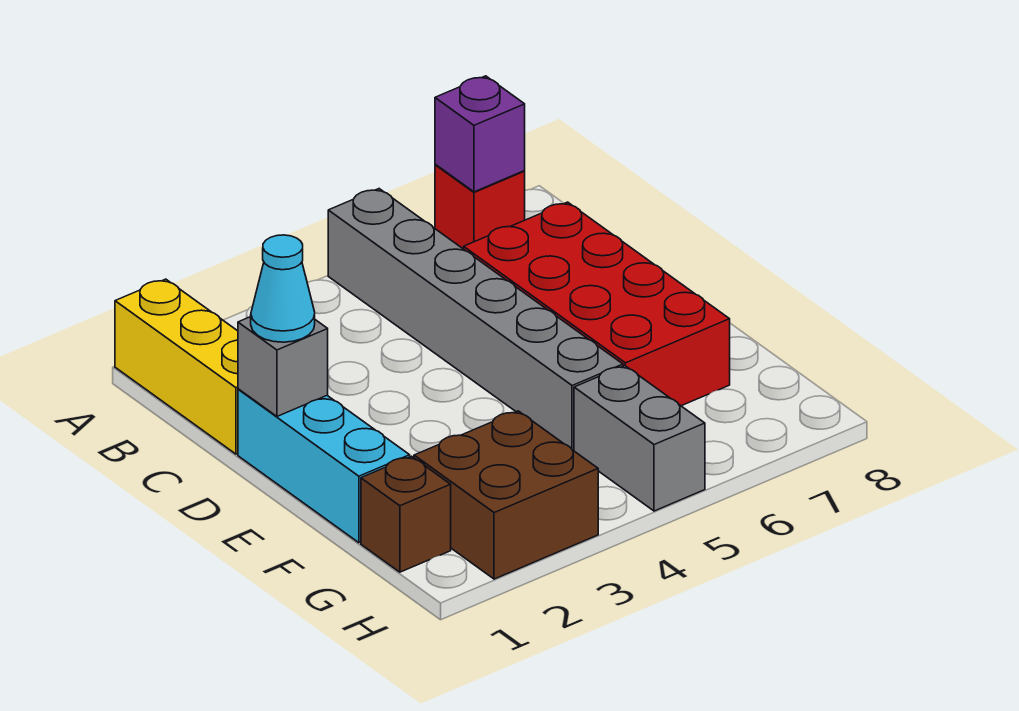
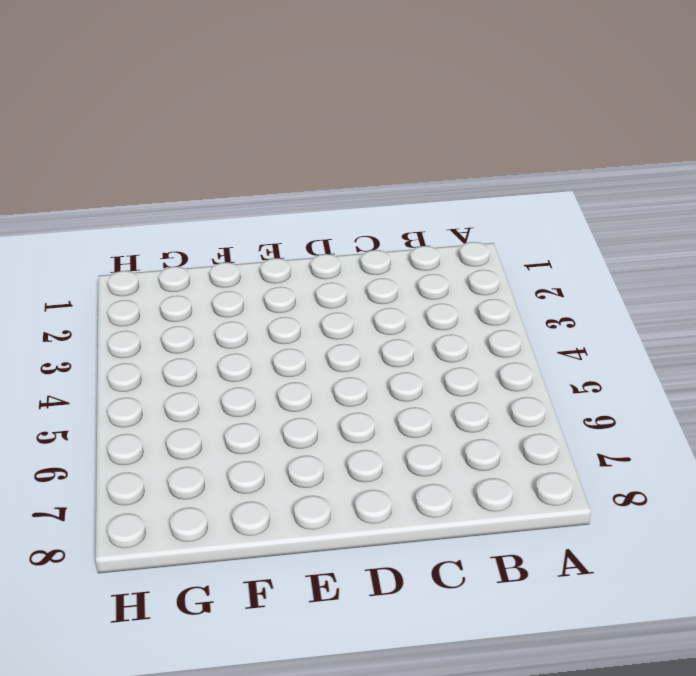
none -> yellow 1x3 brick [115,279,238,454]
none -> grey 1x6 brick [328,189,623,451]

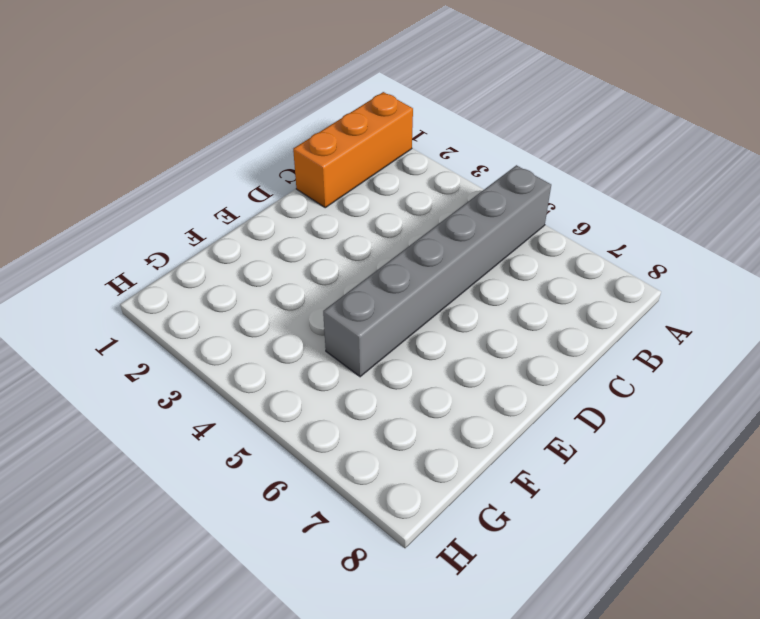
orange 1x3 brick [293,92,413,208] -> yellow 1x3 brick [115,279,238,454]
none -> red 1x1 brick [435,164,525,249]
none -> red 2x4 brick [464,202,730,406]

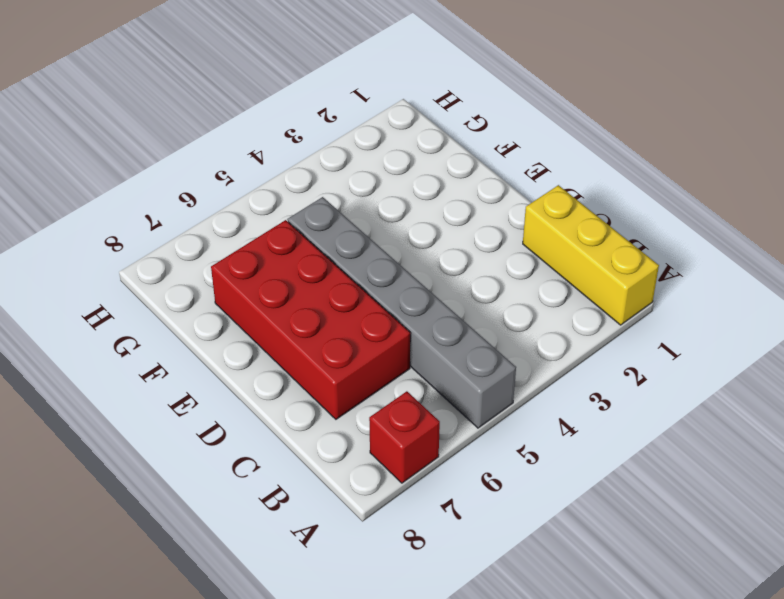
none -> cyan 1x3 brick [238,389,410,543]
none -> brown 1x1 brick [361,456,451,572]

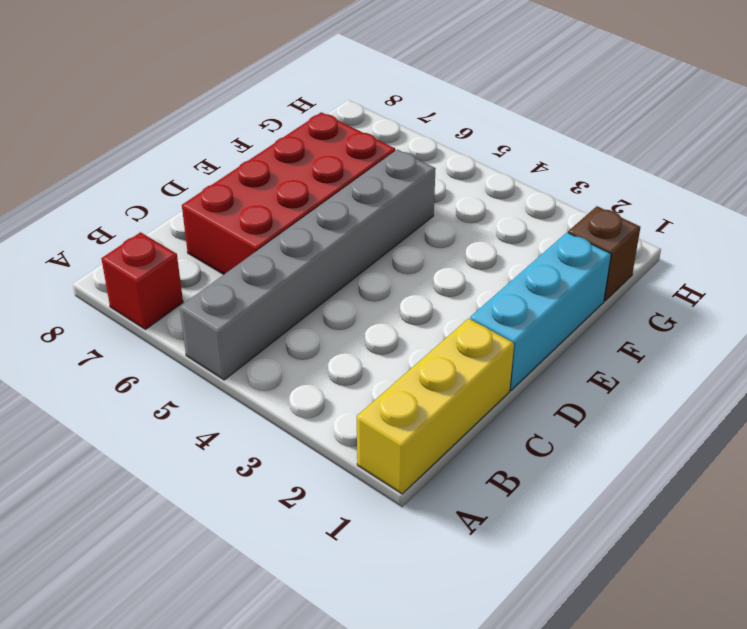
none -> brown 2x2 brick [414,411,598,579]
none -> grey 1x2 brick [574,366,705,511]

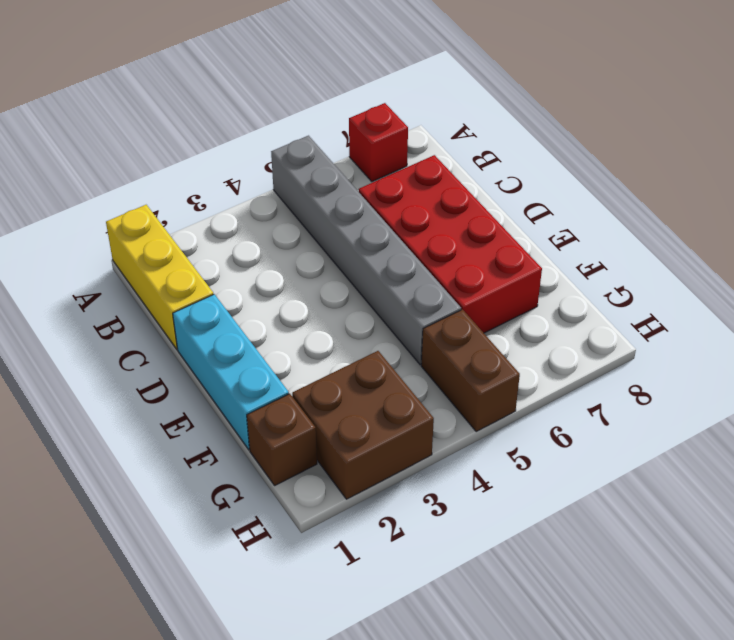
brown 1x2 brick [421,310,520,431] -> grey 1x2 brick [574,366,705,511]
none -> purple 1x1 brick [435,76,525,192]
none -> grey 1x1 brick [238,317,328,416]

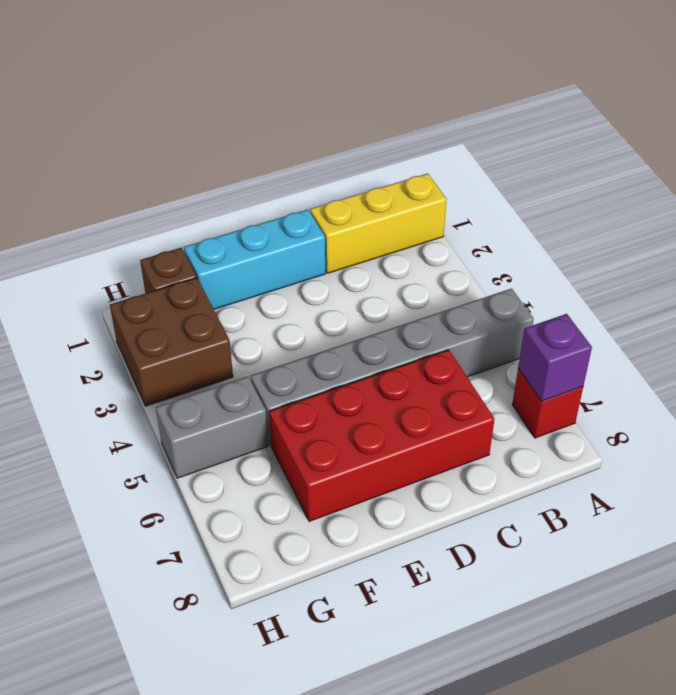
none -> grey 1x1 brick [238,317,328,416]
none -> cyan 1x1 cone [251,235,315,342]

